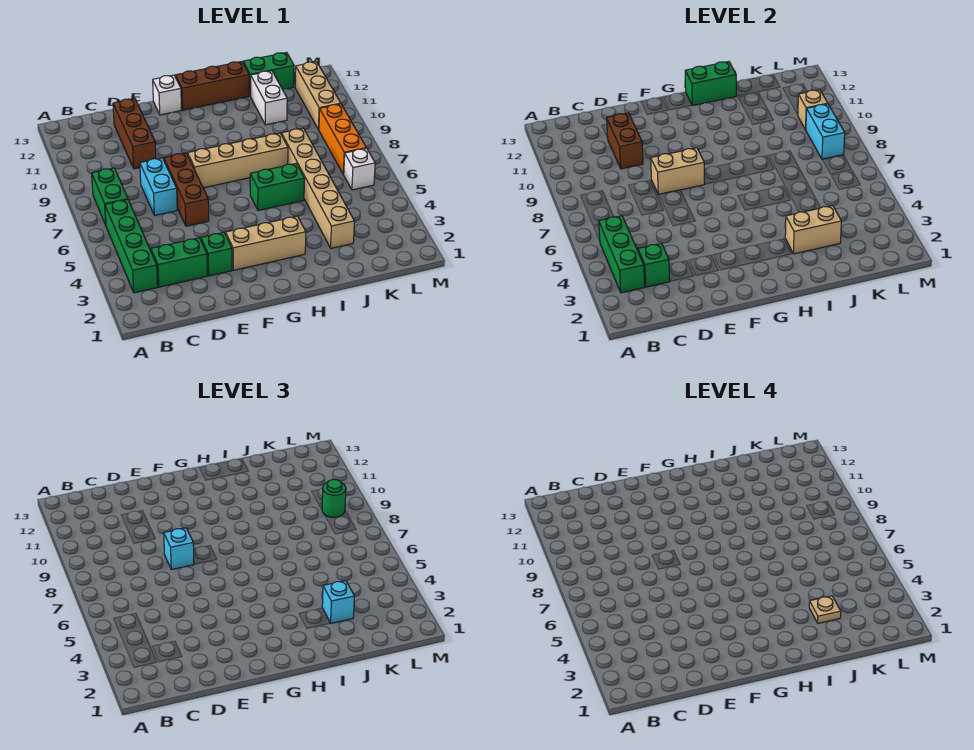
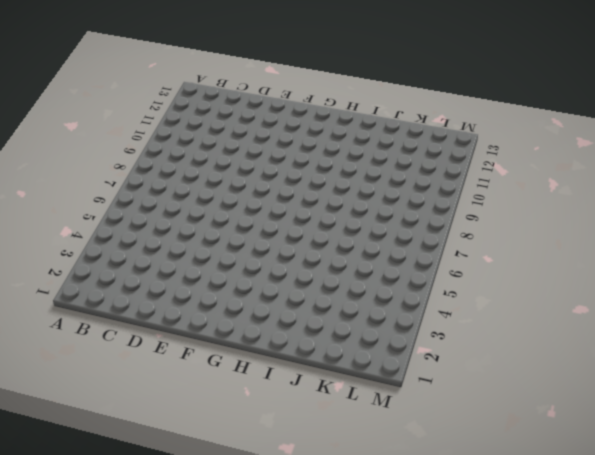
none -> green 1x4 brick [105,200,158,293]
none -> green 1x2 brick [92,168,128,225]
none -> green 1x2 brick [151,238,207,287]
none -> cyan 1x2 brick [140,158,177,215]

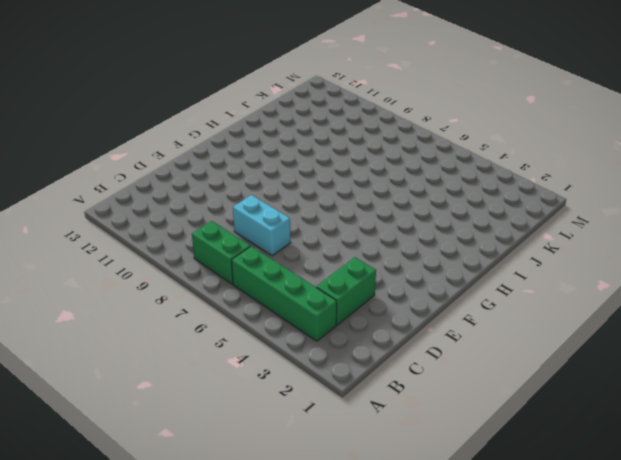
none -> brown 1x3 brick [113,99,156,169]
none -> green 1x1 brick [201,232,232,276]
none -> brown 1x3 brick [164,153,209,226]
none -> tan 1x3 brick [226,216,306,270]

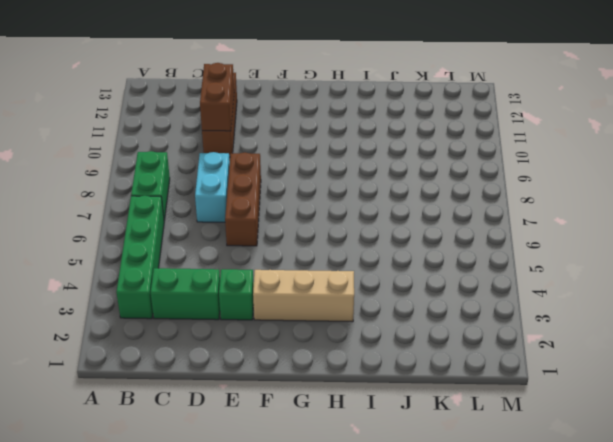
none -> tan 1x4 brick [188,133,288,188]
none -> white 1x1 brick [153,75,181,115]
none -> brown 1x3 brick [175,62,249,110]
none -> green 1x2 brick [250,163,305,210]

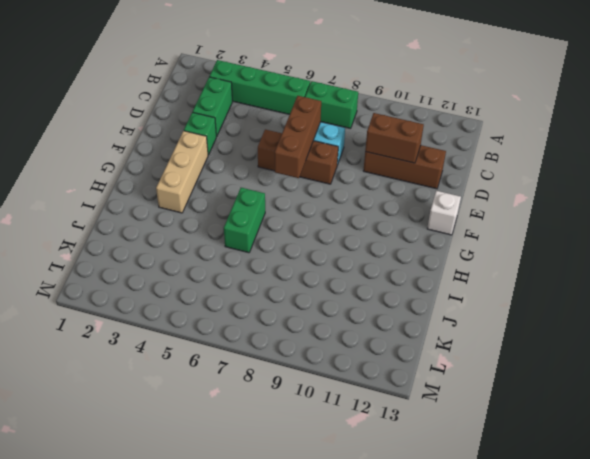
brown 1x3 brick [275,96,321,178] -> brown 1x3 brick moved to [175,62,249,110]
none -> tan 1x4 brick [188,133,288,188]
none -> tan 1x6 brick [282,128,354,248]
none -> white 1x2 brick [251,71,287,125]
none -> green 1x2 brick [243,52,294,96]

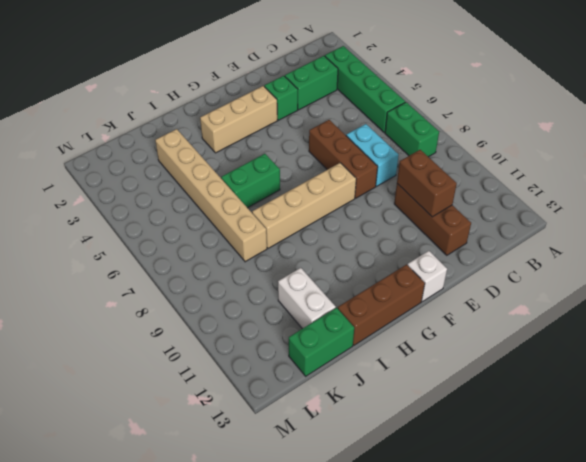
none -> white 1x1 brick [343,148,375,190]
none -> orange 1x3 brick [319,104,366,174]
none -> tan 1x3 brick [295,62,341,130]
none -> green 1x3 brick [599,216,645,293]

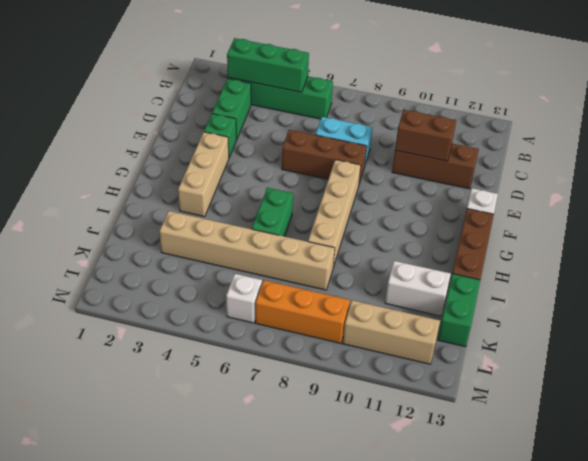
none -> green 1x2 brick [92,168,128,225]
none -> green 1x1 brick [638,243,670,287]
none -> tan 1x2 brick [651,148,705,195]
none -> green 1x2 brick [685,62,737,106]

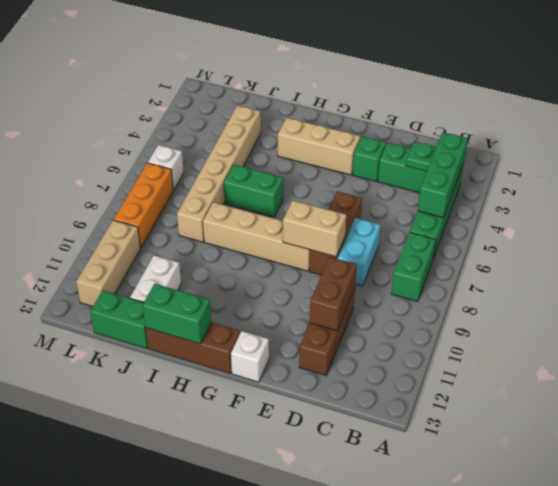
green 1x1 plate [406,141,436,171] -> green 1x1 brick [638,243,670,287]
none -> tan 1x2 brick [785,206,841,254]
none -> cyan 1x2 brick [806,104,845,159]
none -> tan 1x1 brick [798,90,828,130]
none -> cyan 1x1 brick [164,528,194,570]

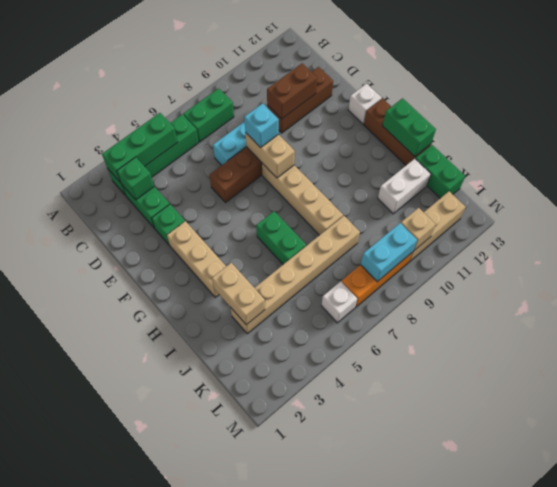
none -> cyan 1x1 brick [322,581,354,623]
none -> green 1x1 round brick [322,480,346,517]
none -> tan 1x1 plate [809,596,841,623]

